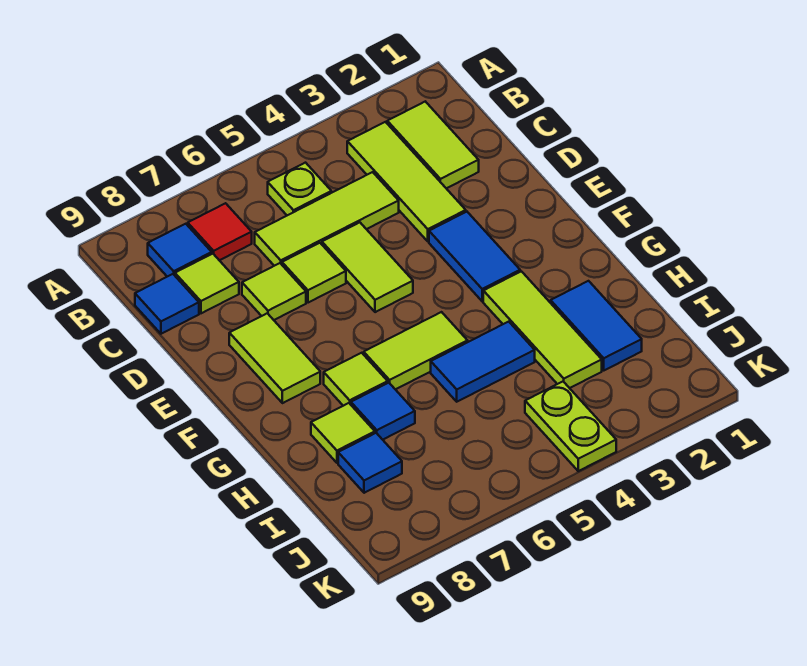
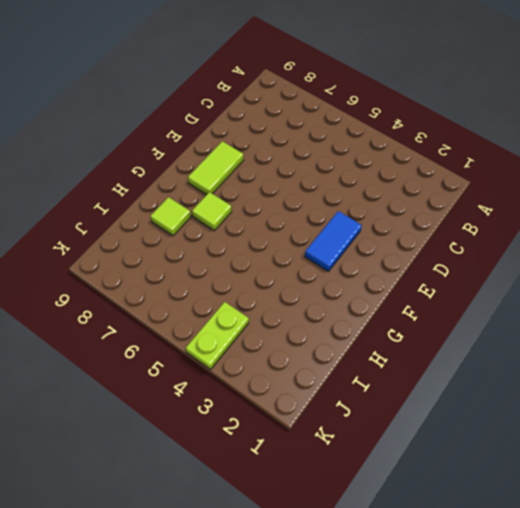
none -> lime 1x2 tile [387,102,479,188]
none -> lime 1x3 tile [347,122,466,241]
none -> lime 1x1 plate [268,163,331,215]

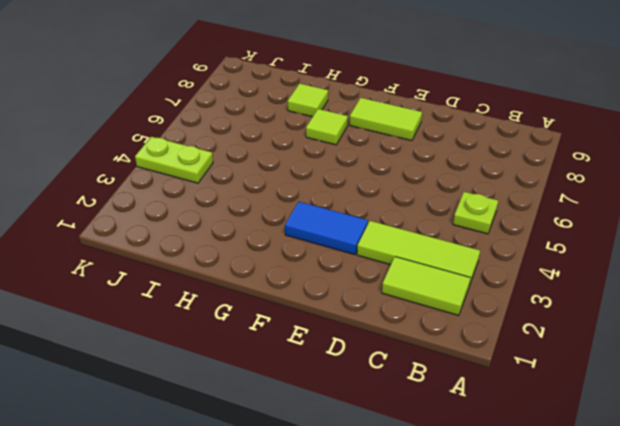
none -> red 1x1 tile [188,203,252,260]
none -> blue 1x1 tile [148,224,212,277]
none -> lime 1x3 tile [255,172,399,266]

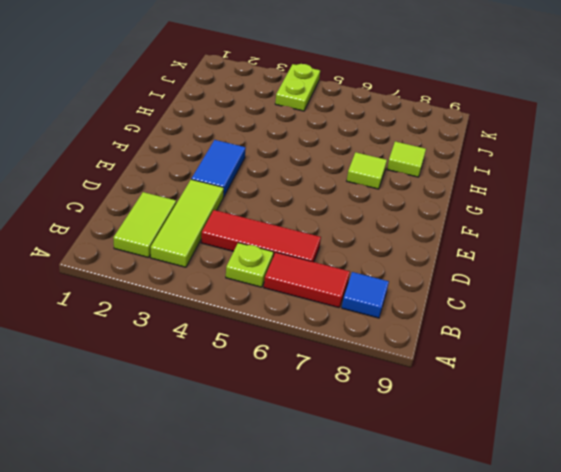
red 1x2 tile [264,252,350,308] -> red 1x1 tile [188,203,252,260]
red 1x3 tile [201,210,321,262] -> lime 1x3 tile [255,172,399,266]
none -> lime 1x1 tile [175,254,239,313]
none -> blue 1x1 tile [135,274,199,334]
none -> lime 1x2 tile [322,222,413,312]

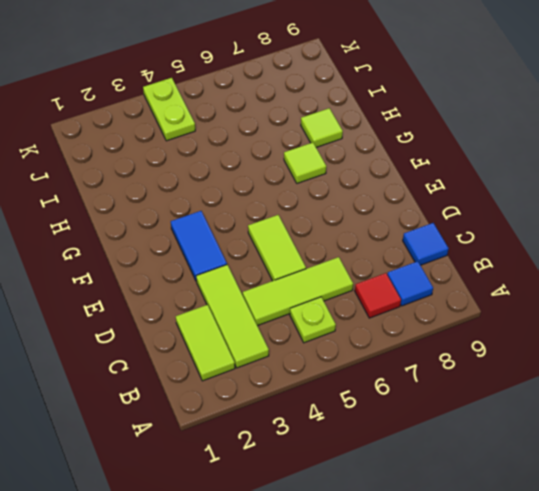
none -> lime 1x1 tile [175,254,239,313]
none -> lime 1x1 tile [282,243,346,303]
none -> lime 1x1 tile [242,263,306,320]

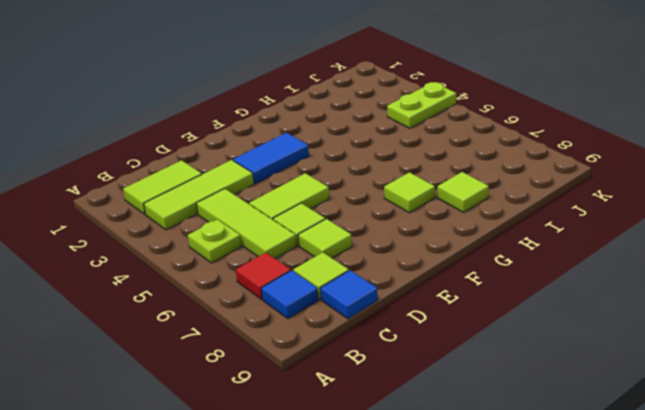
none -> lime 1x2 tile [229,313,320,403]
none -> lime 1x3 tile [483,271,602,388]
none -> lime 1x2 tile [364,312,468,390]

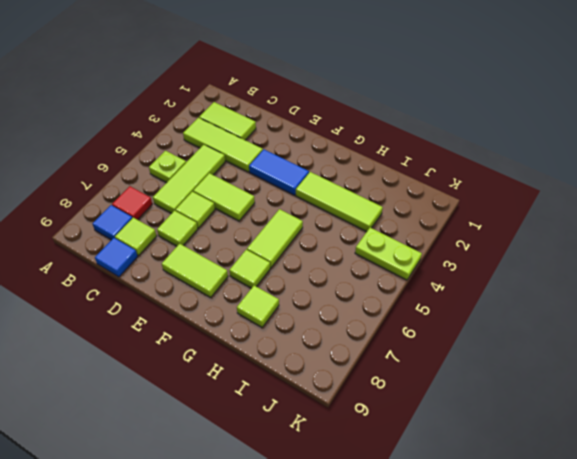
none -> blue 1x2 tile [551,281,642,370]
none -> blue 1x2 tile [431,322,535,402]
none -> blue 1x1 tile [351,383,415,440]

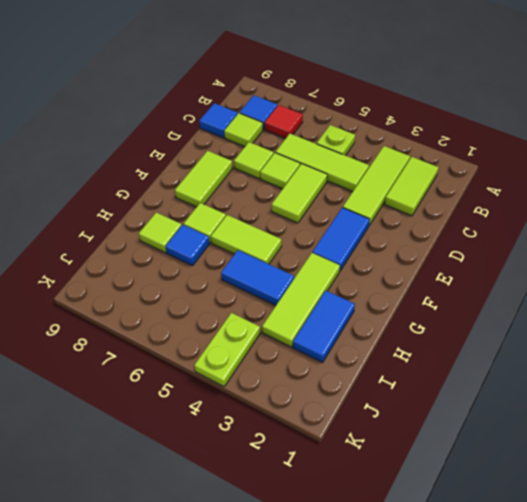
none -> blue 1x1 tile [338,433,402,493]

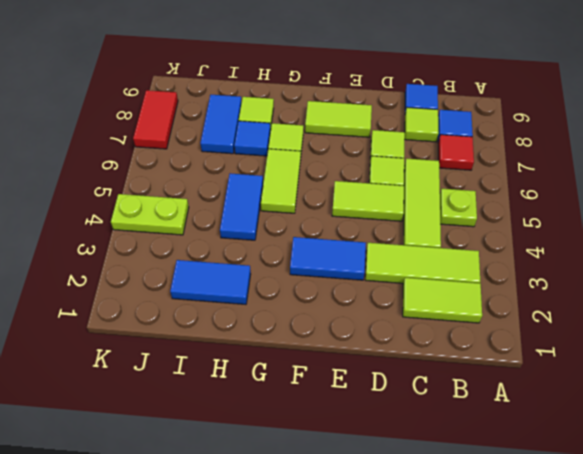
blue 1x2 tile [200,95,242,154] -> blue 1x1 tile [338,433,402,493]
red 1x2 tile [133,90,178,149] -> none
none -> lime 1x3 tile [483,271,602,388]

